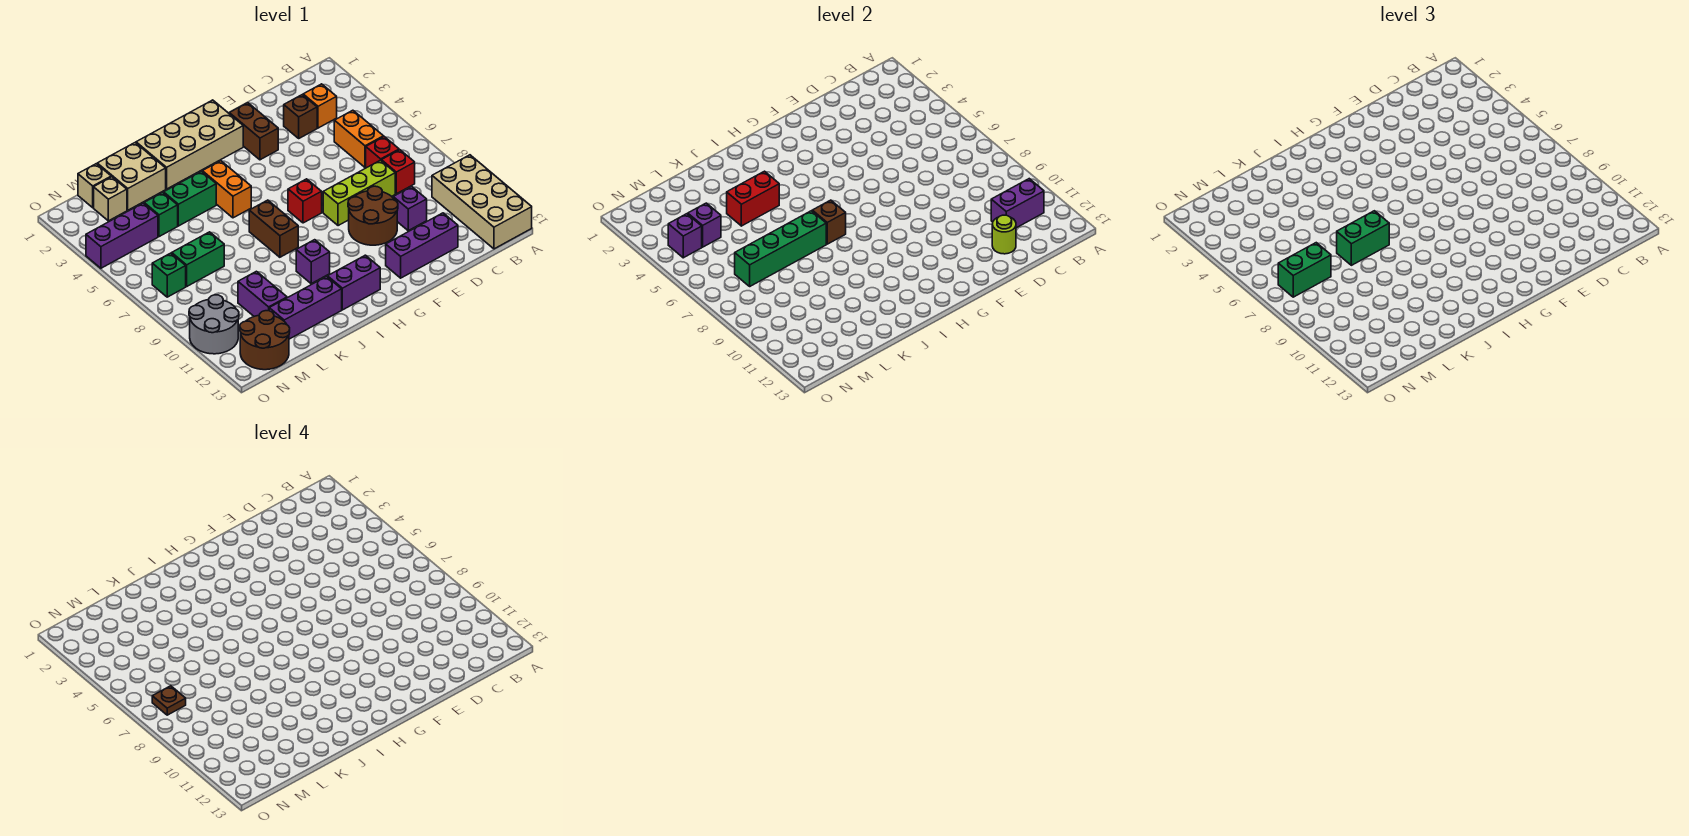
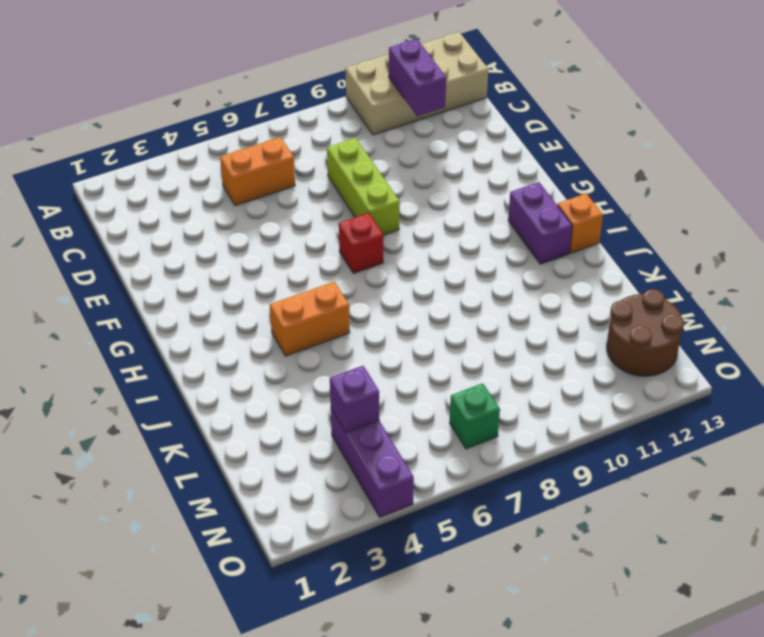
orange 1x1 brick [557,194,603,253] -> orange 1x1 brick moved to [303,84,337,128]
none -> red 1x1 brick [366,137,399,168]
none -> red 1x1 brick [381,150,415,194]
none -> brown 1x1 brick [284,95,317,138]
none -> purple 1x1 brick [393,187,427,231]

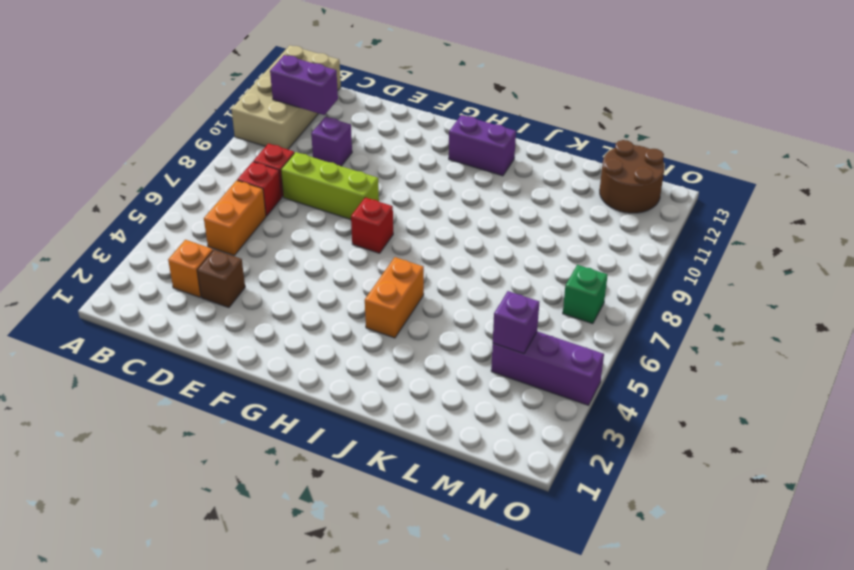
none -> purple 1x3 brick [386,213,458,278]
none -> brown 2x2 round brick [348,186,398,245]
none -> brown 1x2 brick [229,103,278,160]
none -> tan 2x4 brick [136,100,243,189]

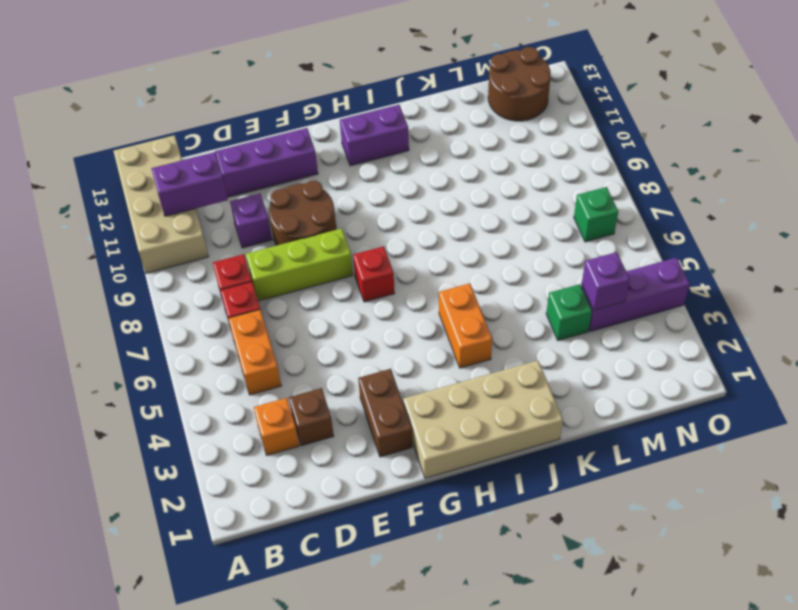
none -> brown 1x2 brick [249,200,298,257]
none -> purple 1x1 brick [296,240,330,284]
none -> green 1x2 brick [164,171,216,226]
none -> purple 1x3 brick [269,277,342,339]

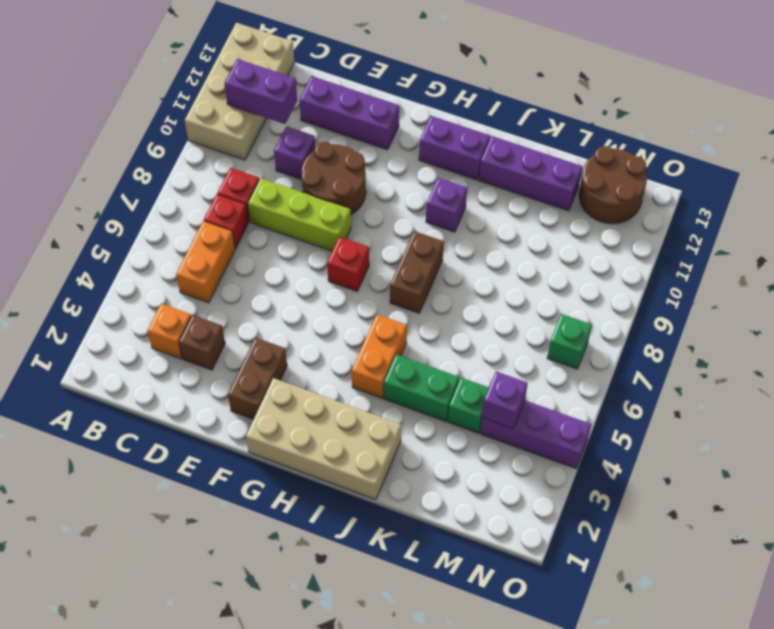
none -> tan 2x2 brick [97,143,166,210]
none -> green 1x2 brick [172,232,224,286]
none -> purple 1x2 brick [238,271,287,316]
none -> tan 1x1 brick [78,164,111,208]

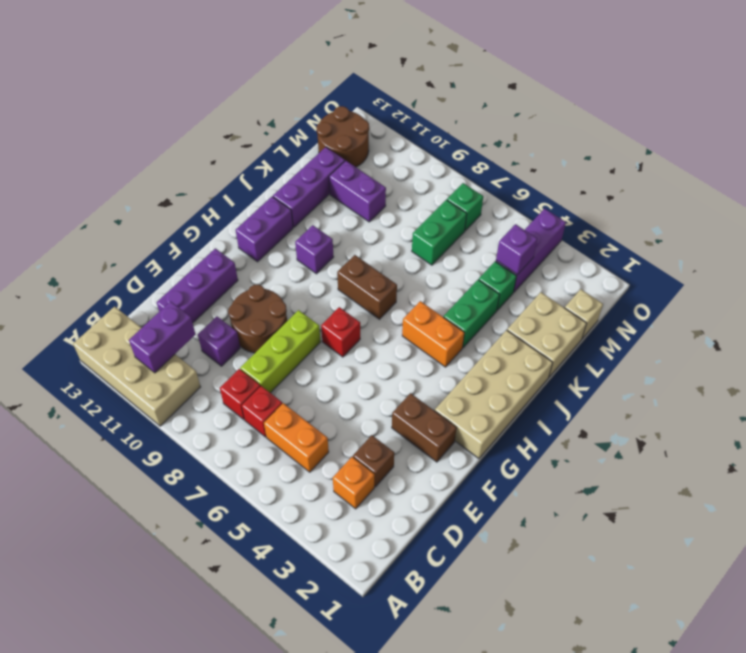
none -> tan 1x1 brick [94,177,127,221]
none -> grey 2x2 round brick [189,295,239,354]
none -> lime 1x1 round brick [992,215,1016,254]
none -> brown 1x1 brick [812,200,846,244]

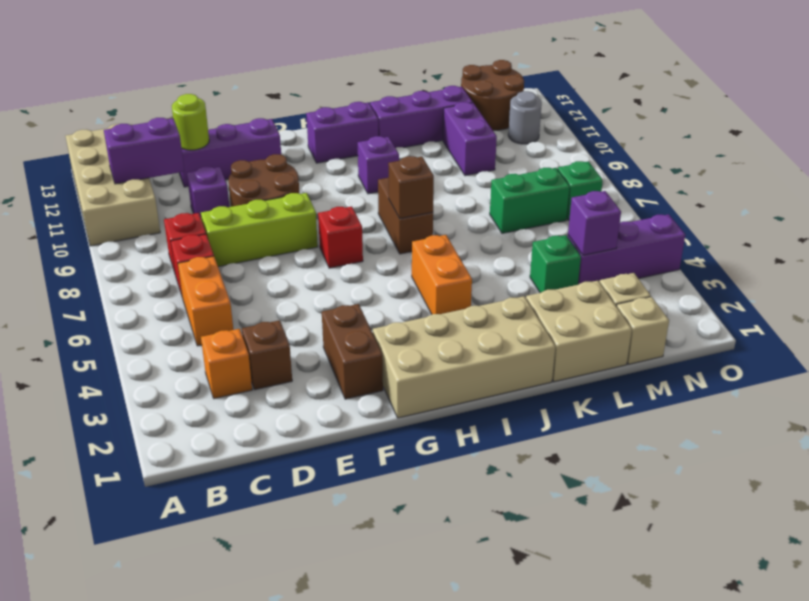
grey 1x1 round brick [508,91,542,144] -> grey 2x2 round brick [189,295,239,354]
none -> green 1x2 brick [164,171,216,226]
none -> red 1x2 brick [727,171,779,226]
none -> green 1x4 brick [735,211,826,286]
none -> purple 1x1 brick [668,214,702,258]

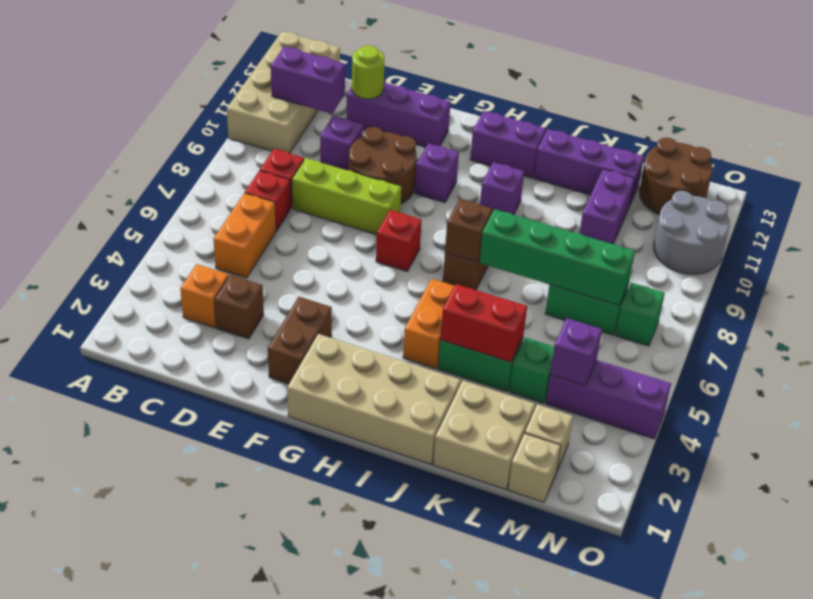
purple 1x1 brick [415,143,459,203] -> purple 1x1 brick moved to [668,214,702,258]
none -> green 1x2 brick [1337,211,1389,265]
none -> green 1x2 brick [1278,243,1331,297]
none -> brown 1x1 plate [152,686,186,715]

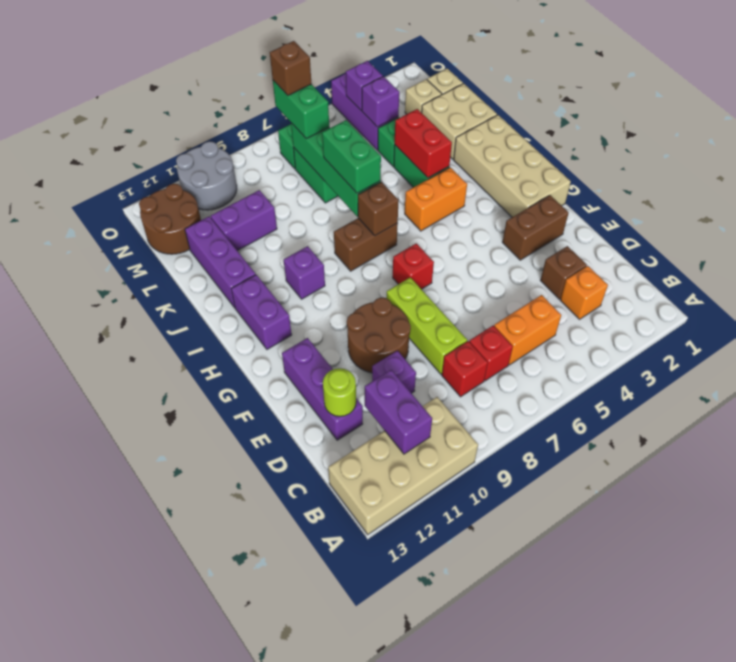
brown 1x1 brick [270,41,311,95] -> brown 1x1 plate [152,686,186,715]

